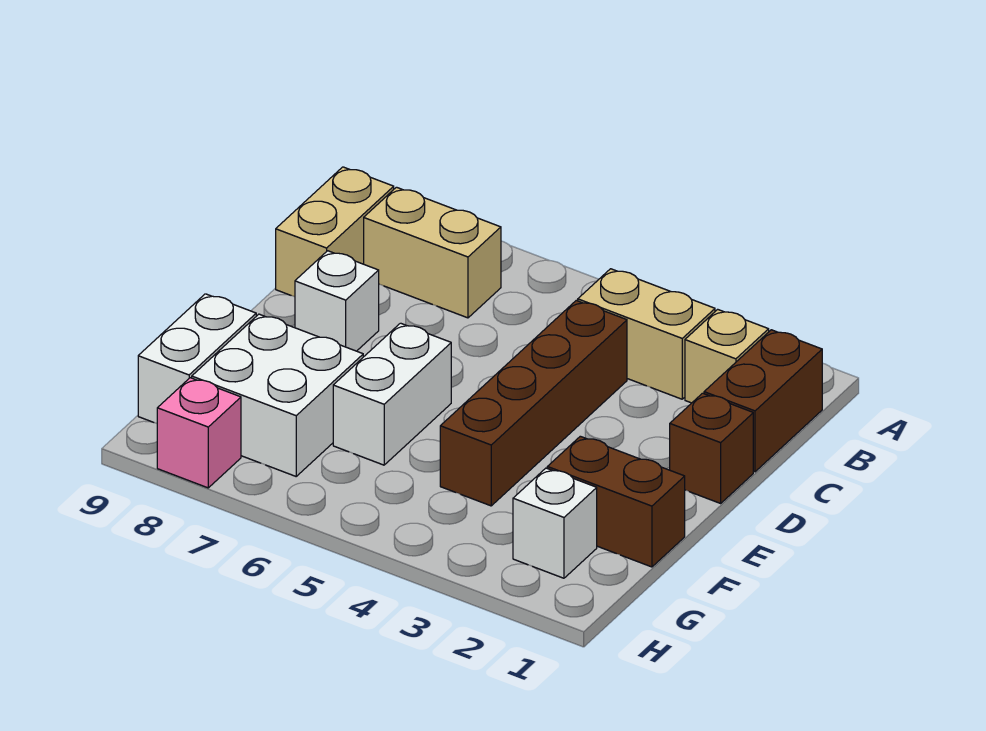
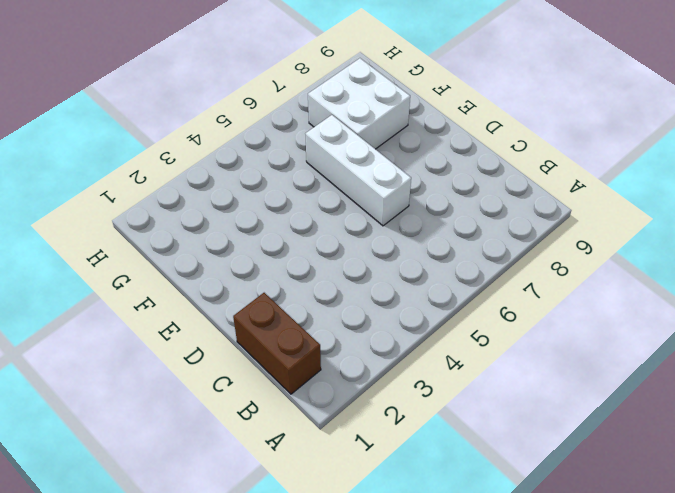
white 1x3 brick [306,115,411,226] -> white 1x2 brick [333,323,451,465]
none -> tan 1x1 brick [685,309,769,403]
none -> tan 1x2 brick [578,269,715,399]
none -> tan 1x2 brick [364,187,501,318]

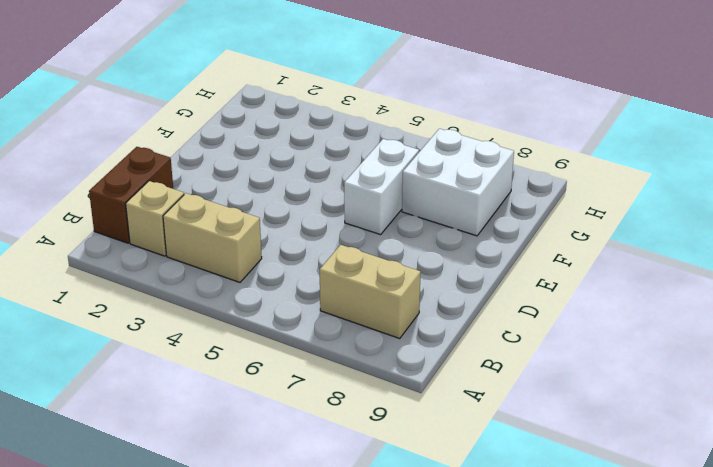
none -> tan 1x2 brick [276,167,394,297]
none -> brown 1x4 brick [440,300,627,506]
none -> brown 1x1 brick [670,393,753,503]

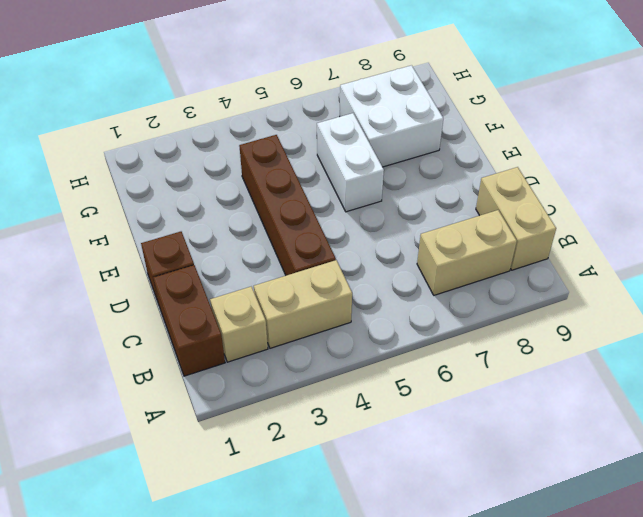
none -> white 1x1 brick [295,251,379,351]
none -> brown 1x2 brick [547,436,685,567]
none -> white 1x2 brick [138,294,256,423]

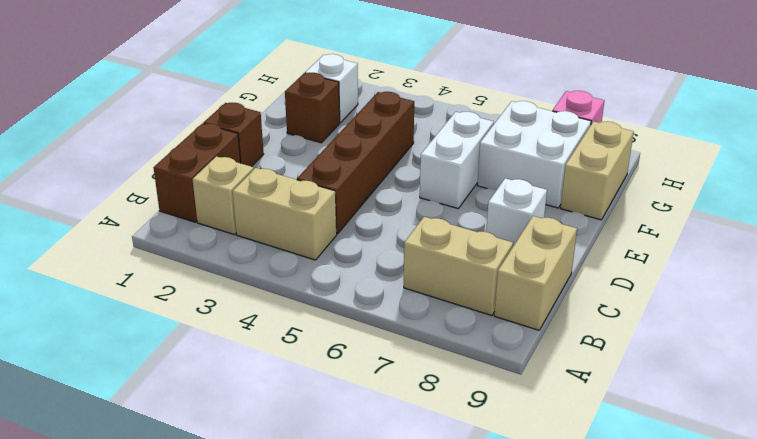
brown 1x1 brick [285,73,340,143] -> brown 1x2 brick [547,436,685,567]
tan 1x2 brick [561,121,634,220] -> white 1x2 brick [138,294,256,423]

